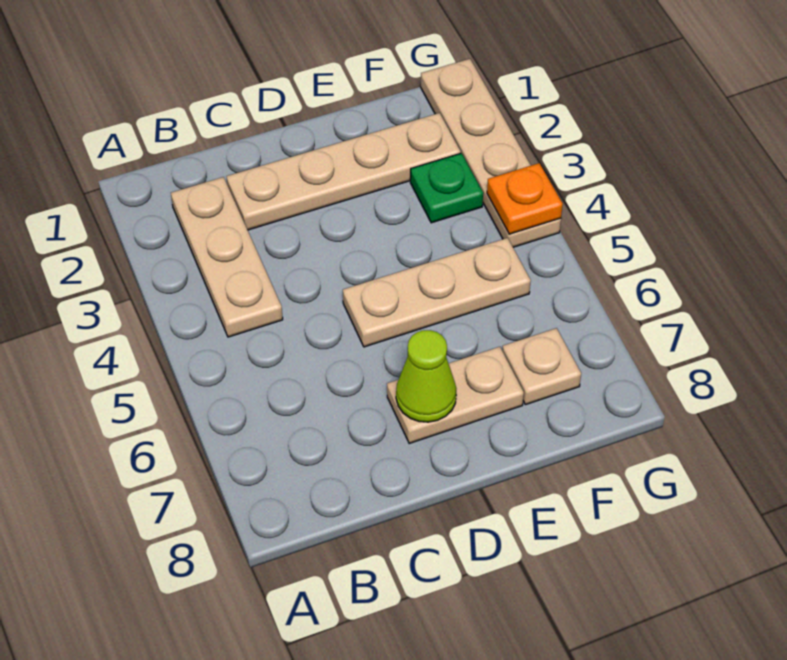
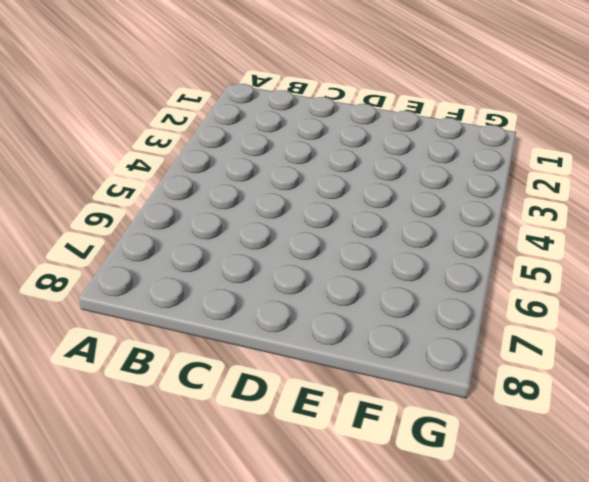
none -> tan 1x3 plate [171,177,283,337]
none -> tan 1x4 plate [226,113,461,230]

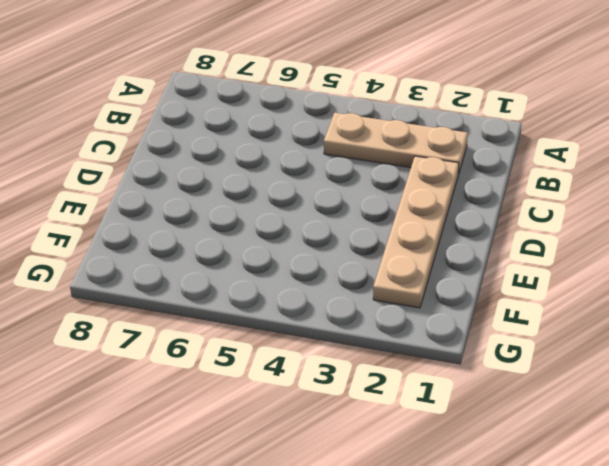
none -> tan 1x3 plate [343,238,531,347]
none -> tan 1x2 plate [387,347,524,443]

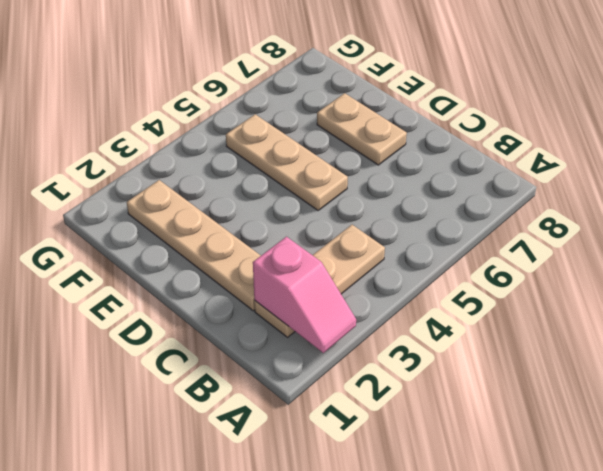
pink 1x2 slope [253,237,356,353] -> none
none -> green 1x1 plate [410,153,483,223]
none -> tan 1x1 plate [502,328,581,405]

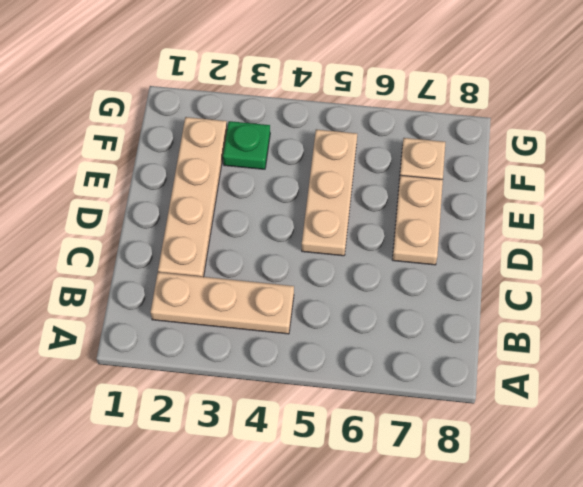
none -> tan 1x4 plate [421,59,561,247]
none -> lime 1x1 cone [396,330,457,422]

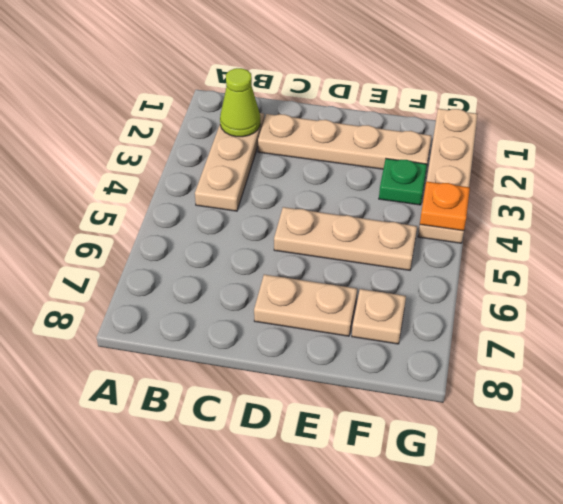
lime 1x1 cone [220,68,260,137] -> lime 1x1 cone moved to [396,330,457,422]

